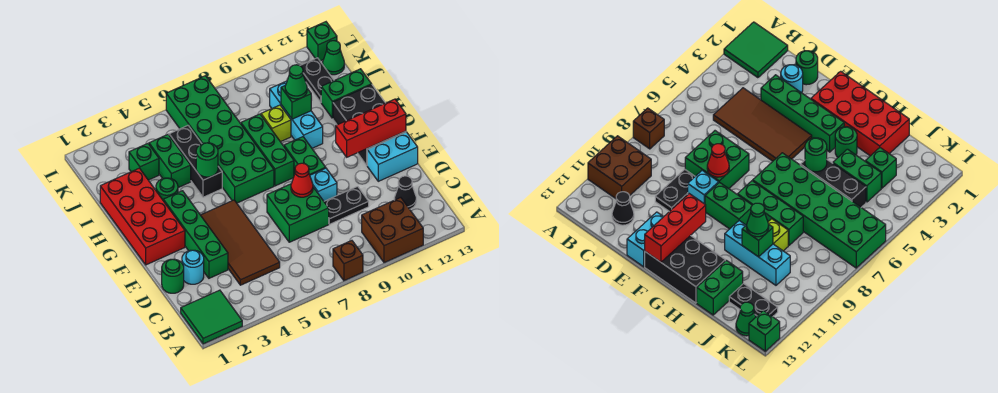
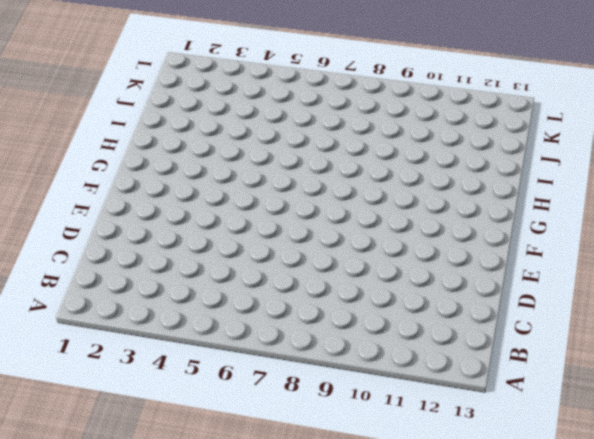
none -> green 2x2 tile [181,290,242,344]
none -> brown 1x1 brick [333,240,363,281]
none -> brown 2x2 brick [362,198,423,263]
none -> brown 2x4 tile [201,200,280,285]

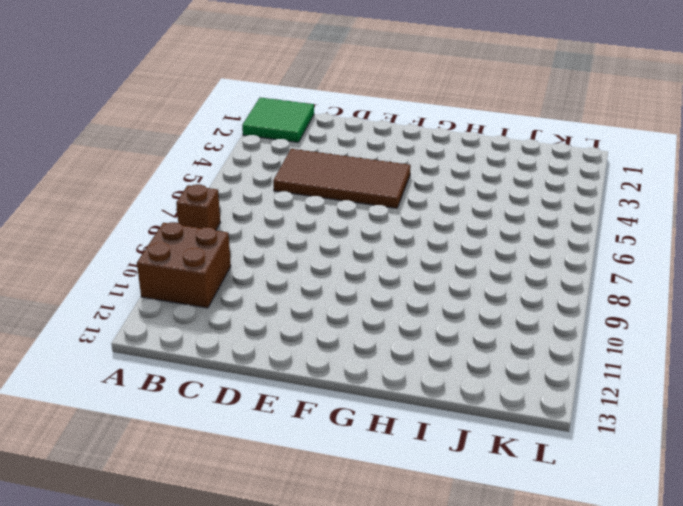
none -> black 1x1 cone [394,176,416,209]
none -> green 1x1 round brick [162,259,184,293]
none -> cyan 1x1 round brick [182,250,204,284]
none -> green 1x4 brick [163,191,228,278]

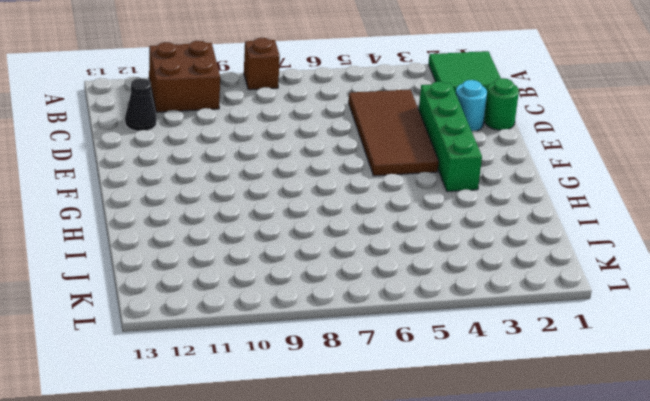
none -> green 2x2 brick [267,184,329,242]
none -> black 1x2 plate [324,186,369,224]
none -> cyan 1x1 brick [310,168,337,201]
none -> cyan 1x2 brick [367,132,418,181]

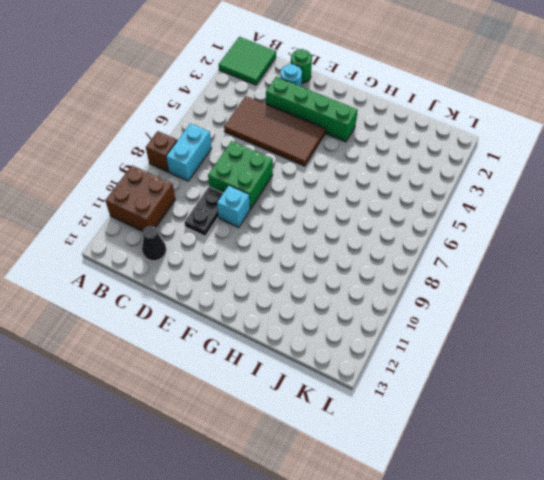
cyan 1x2 brick [166,123,212,181] -> cyan 1x2 brick moved to [367,132,418,181]
none -> red 2x4 brick [100,168,185,265]
none -> green 1x2 brick [284,137,326,175]
none -> black 2x3 brick [333,85,406,165]
none -> green 2x6 brick [166,76,274,203]

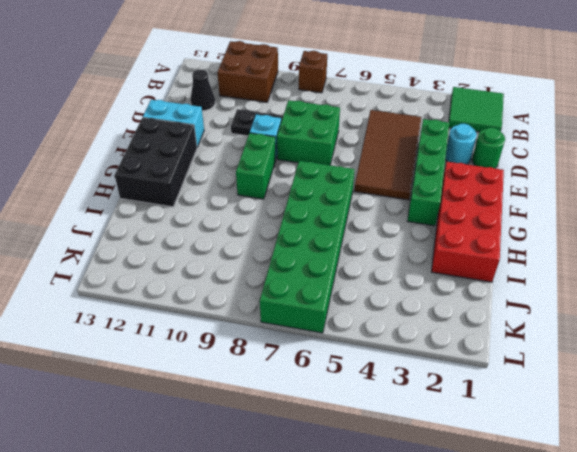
none -> green 1x3 brick [241,114,294,186]
none -> green 1x1 round brick [156,178,178,200]
none -> black 1x3 brick [169,126,222,197]
none -> cyan 1x3 brick [270,81,323,148]

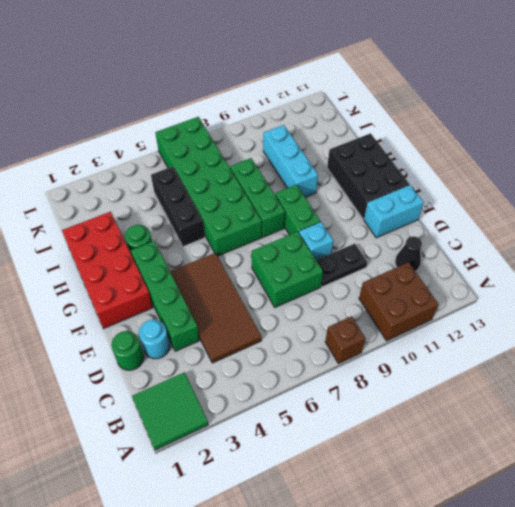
none -> green 1x2 brick [149,135,191,188]
none -> lime 1x1 brick [261,105,291,142]
none -> green 1x2 brick [321,69,372,118]
none -> green 1x1 brick [129,144,159,180]

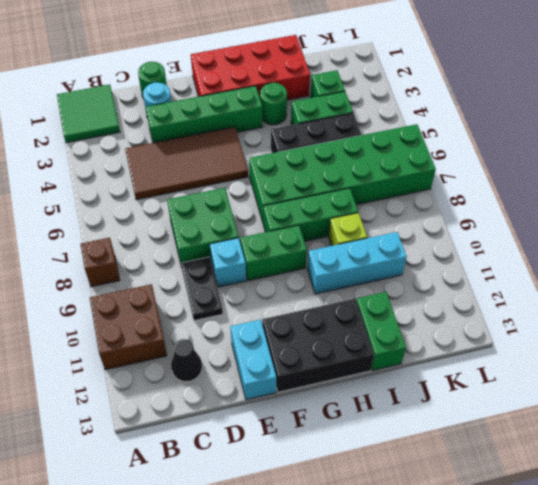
none -> black 1x2 plate [300,58,334,102]
none -> green 1x1 cone [323,41,344,75]
none -> green 1x1 brick [307,22,337,61]
none -> red 1x1 cone [291,163,313,197]

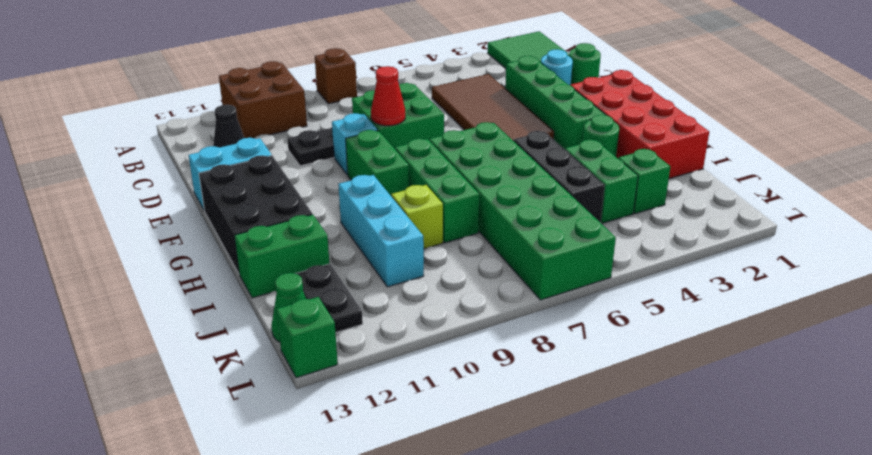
none -> red 1x3 brick [336,99,406,157]
none -> green 1x1 round brick [196,143,218,177]
none -> green 1x1 brick [281,86,311,119]
none -> green 1x1 cone [285,65,307,99]

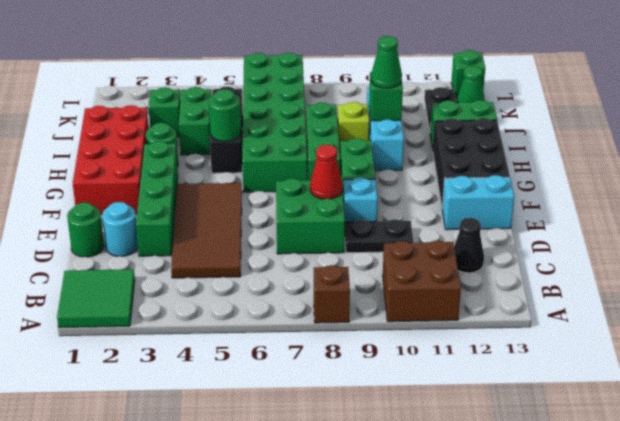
none -> red 1x3 brick [336,99,406,157]

